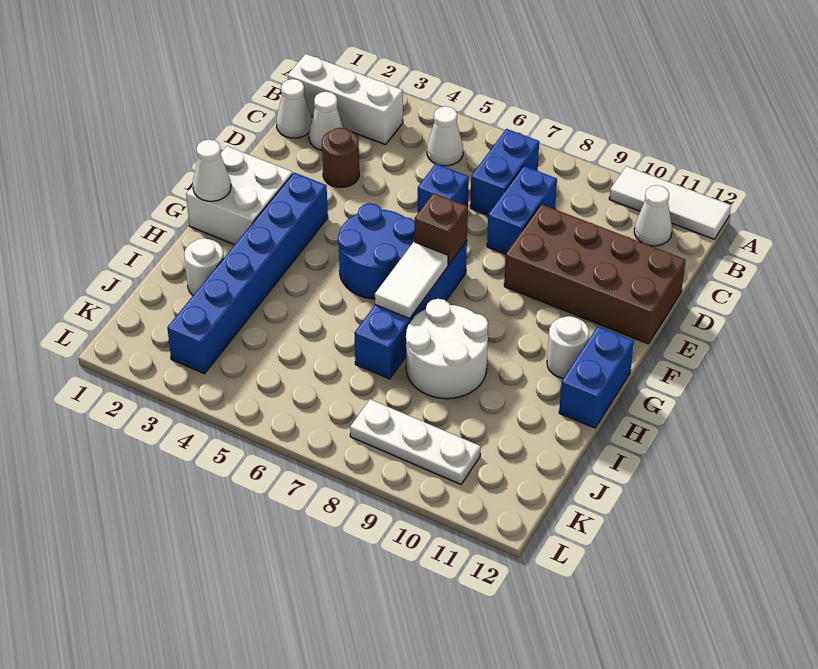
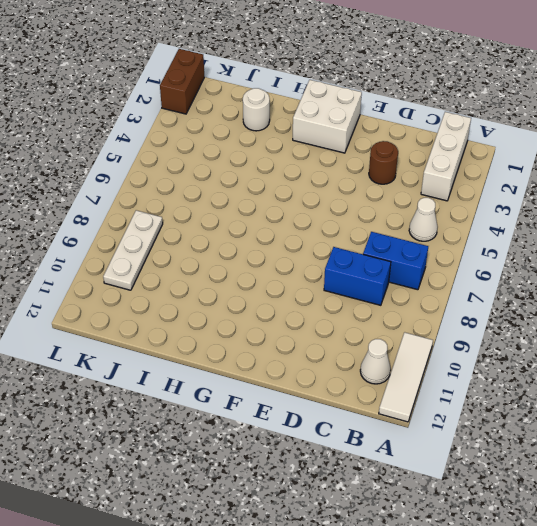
brown 1x2 brick [160,49,204,114] -> none
none -> white 1x1 cone [276,79,312,138]
none -> white 1x1 cone [309,92,344,150]
none -> blue 1x1 brick [418,164,469,213]

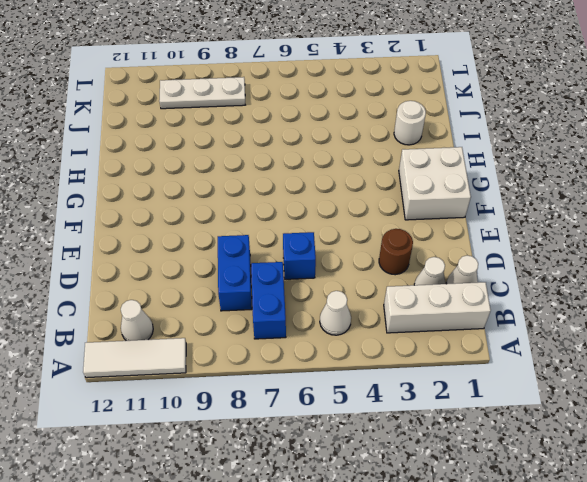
none -> brown 2x4 brick [504,204,686,344]
none -> blue 1x6 brick [167,173,328,374]
none -> blue 2x2 round brick [338,203,415,299]

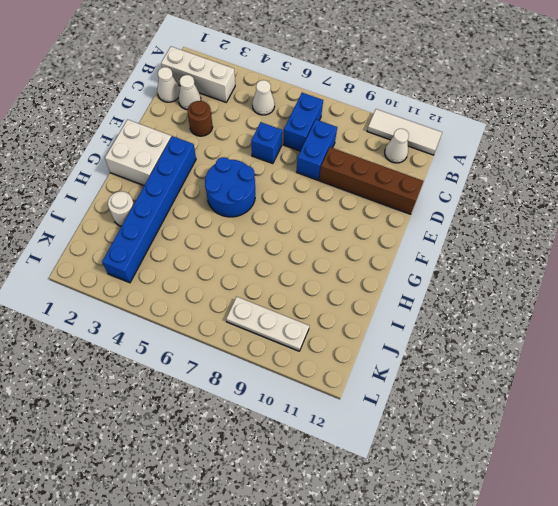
brown 1x4 brick [319,147,424,214] -> brown 2x4 brick [504,204,686,344]
none -> blue 1x4 brick [354,241,467,379]
none -> white 1x1 round brick [547,316,589,378]
none -> blue 1x2 brick [559,327,634,428]

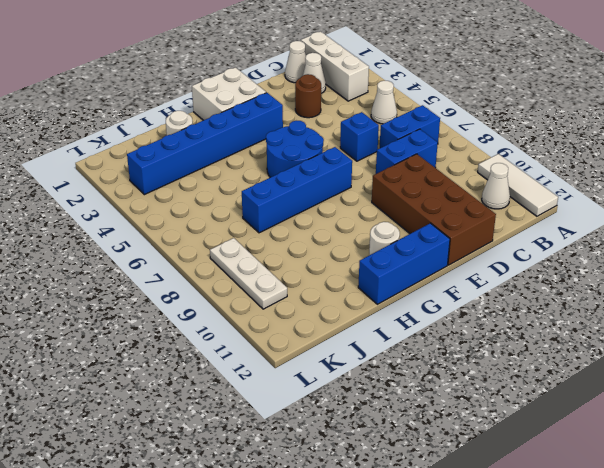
blue 1x3 brick [358,223,450,304] -> blue 1x2 brick [559,327,634,428]
none -> white 2x2 round brick [406,299,488,399]
none -> brown 1x1 brick [415,193,468,265]
none -> white 1x1 cone [193,140,231,201]

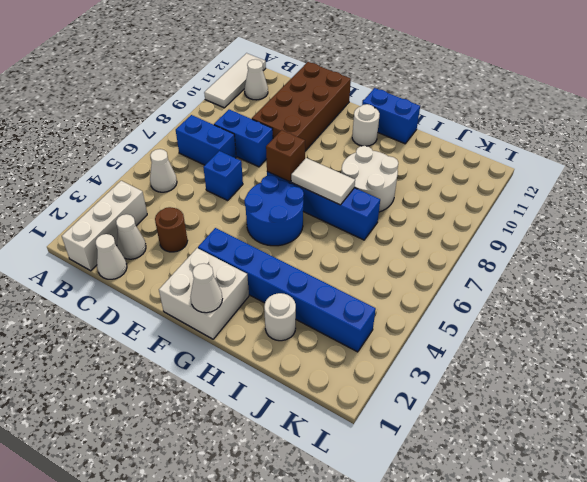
none -> white 1x3 plate [350,399,481,484]

